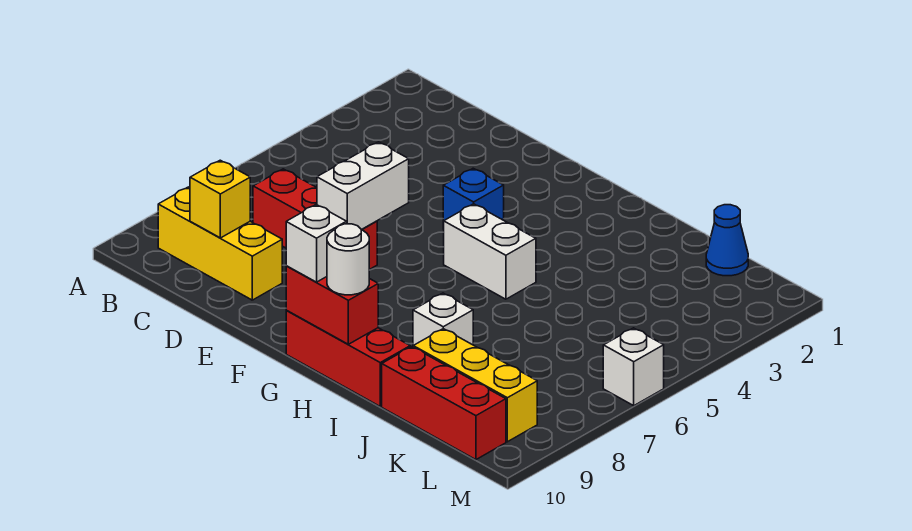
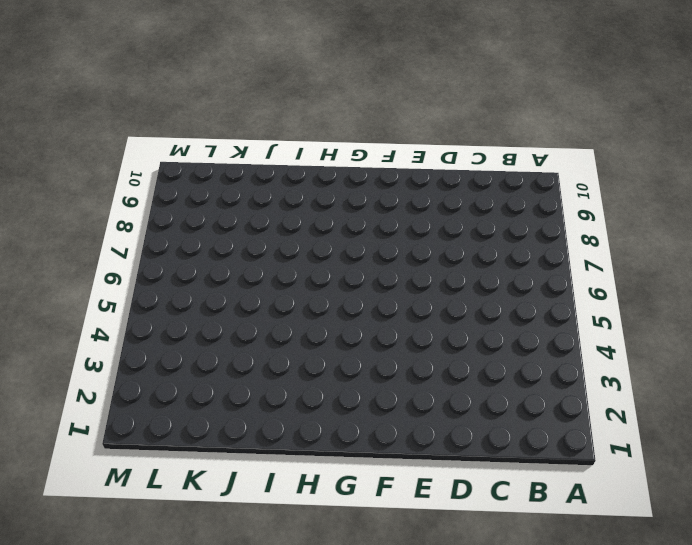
none -> yellow 1x3 brick [158,187,282,300]
none -> red 1x3 brick [253,169,377,270]
none -> blue 1x1 brick [443,168,504,229]

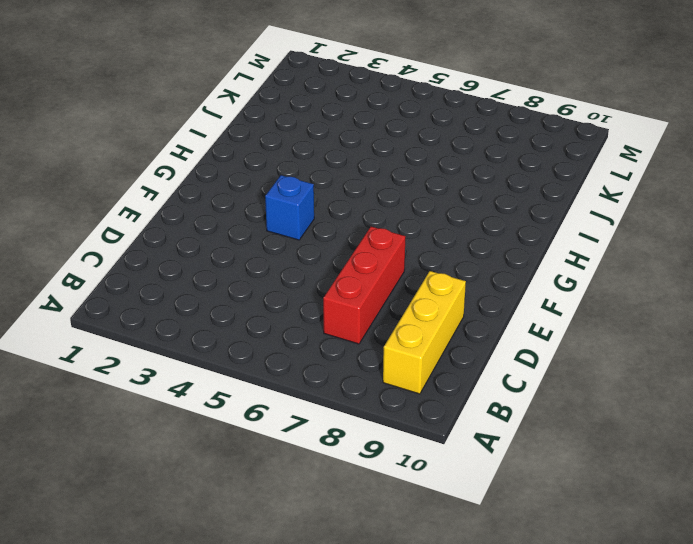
none -> white 1x2 brick [444,204,536,299]
none -> red 1x3 brick [286,311,410,406]
none -> white 1x1 brick [413,293,473,346]

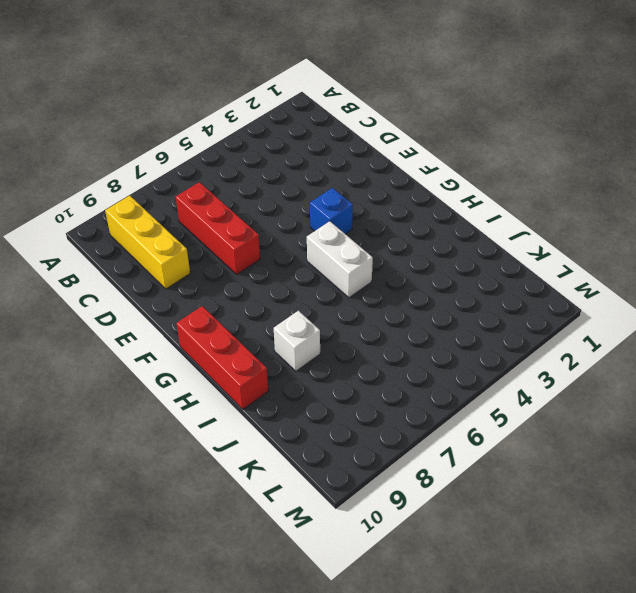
none -> yellow 1x3 brick [413,329,537,442]
none -> red 1x3 brick [382,347,506,460]
none -> blue 1x1 cone [706,205,748,276]

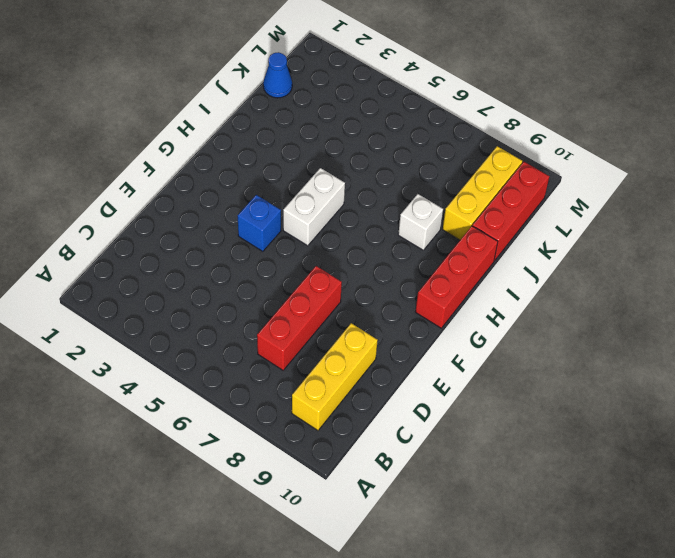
none -> white 1x1 brick [603,328,664,406]
none -> yellow 1x1 brick [190,160,250,238]
none -> white 1x2 brick [317,142,409,230]

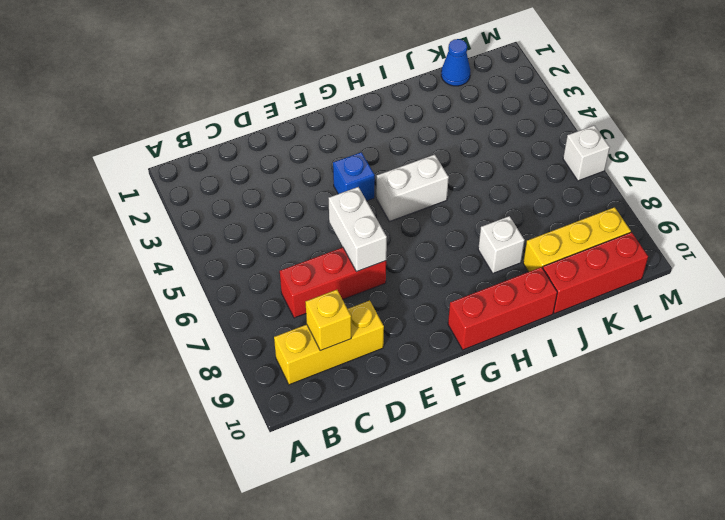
none -> red 1x2 brick [286,266,378,344]
none -> white 1x1 brick [286,205,347,282]
none -> white 1x1 round brick [327,224,369,295]

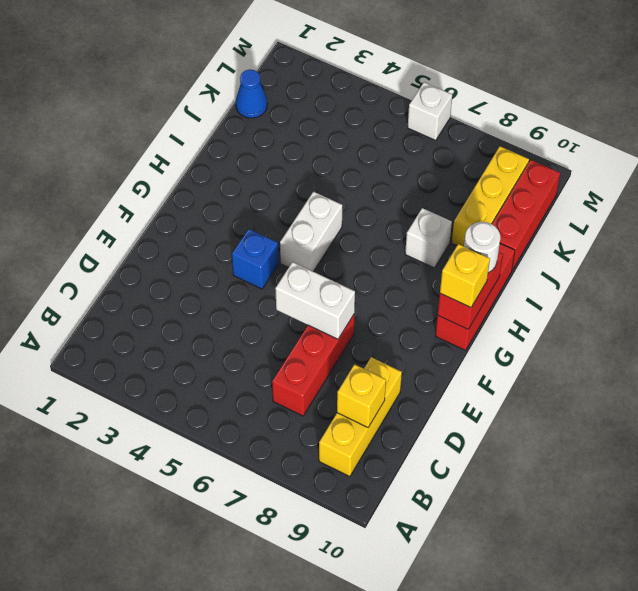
yellow 1x1 brick [440,244,490,307] -> white 1x1 brick [286,205,347,282]

